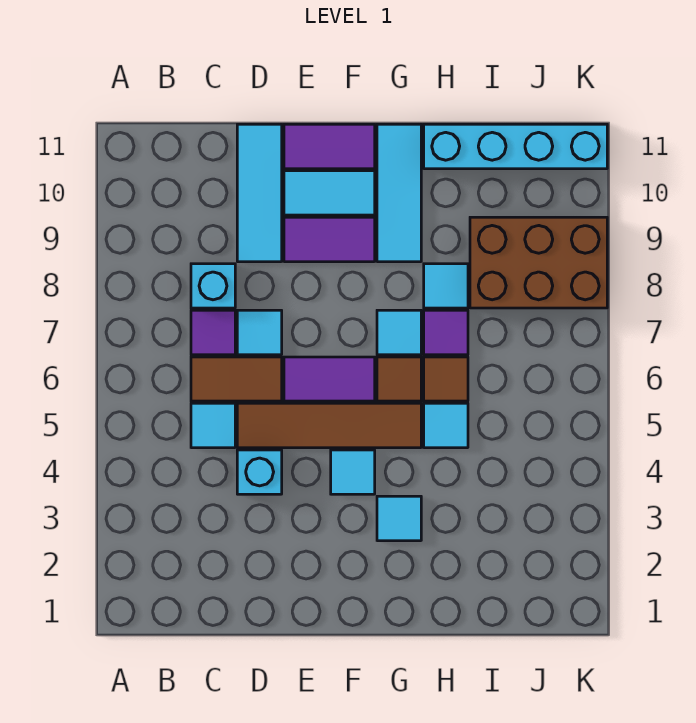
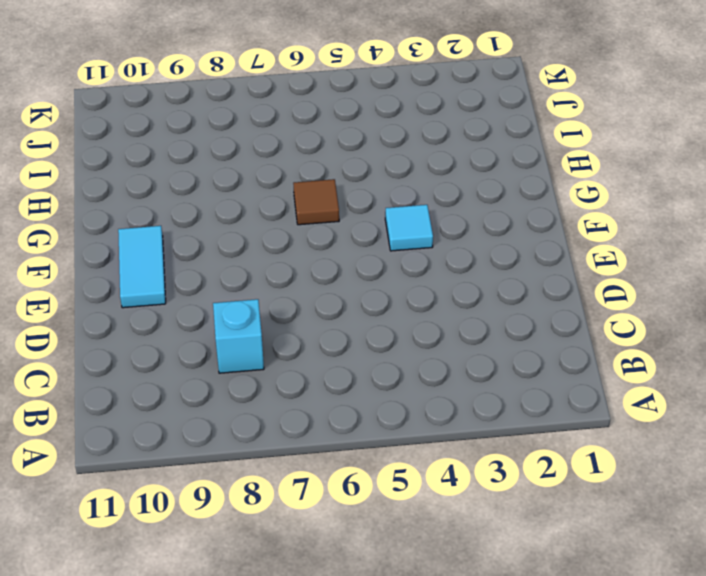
none -> cyan 1x1 tile [191,403,235,448]
none -> brown 1x2 tile [191,357,282,401]
none -> purple 1x1 tile [191,310,235,355]

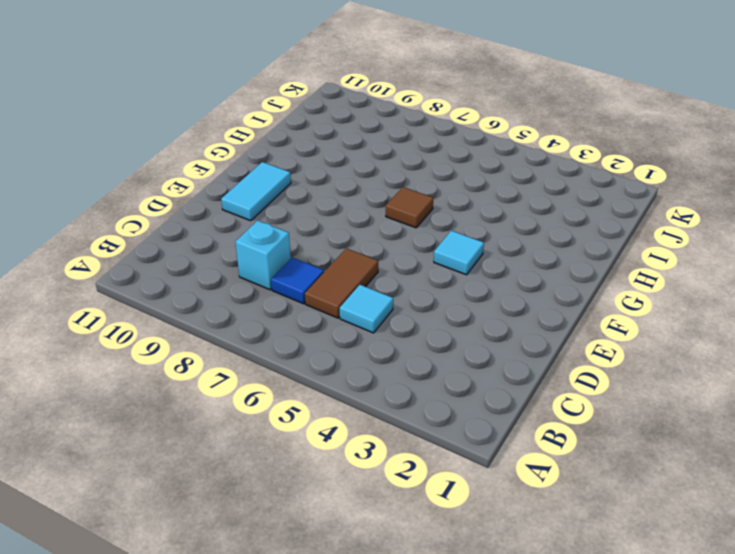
blue 1x1 tile [271,258,324,304] -> purple 1x1 tile [191,310,235,355]
none -> cyan 1x1 brick [237,450,282,494]
none -> brown 1x4 tile [237,403,421,448]
none -> cyan 1x1 tile [237,310,282,355]

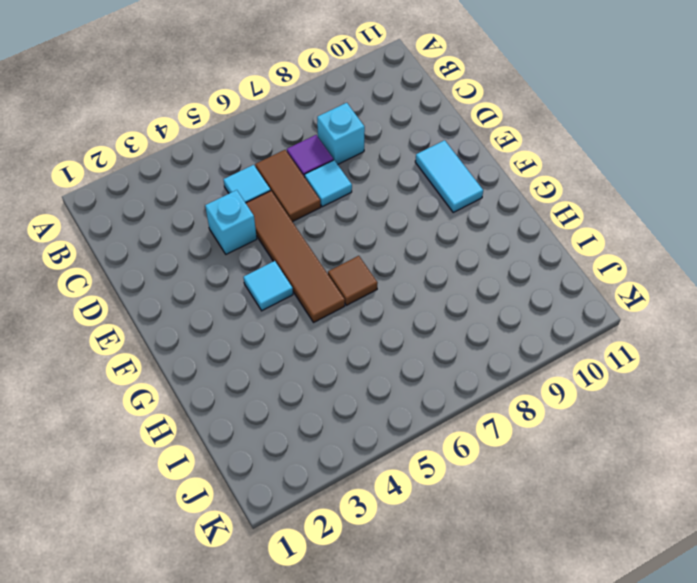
none -> cyan 1x3 tile [237,124,282,262]
none -> purple 1x2 tile [284,357,375,401]
none -> purple 1x2 tile [284,217,375,262]

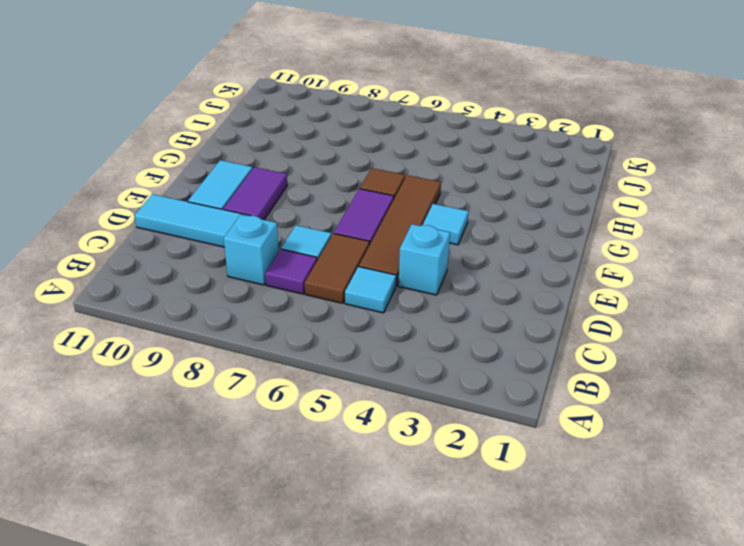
none -> purple 1x2 tile [284,124,375,169]
none -> cyan 1x1 tile [377,496,421,541]
none -> cyan 1x1 tile [377,310,421,355]

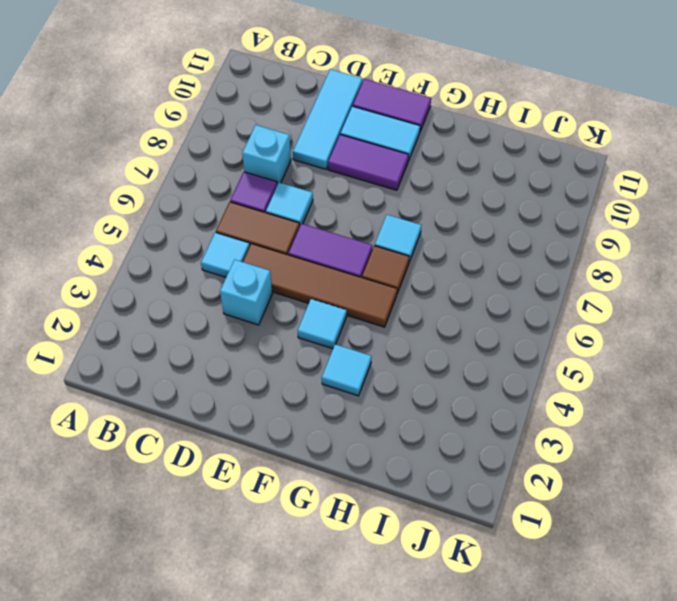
none -> cyan 1x3 tile [377,124,421,262]
none -> cyan 1x1 tile [424,403,468,448]
none -> brown 1x1 tile [424,357,468,401]

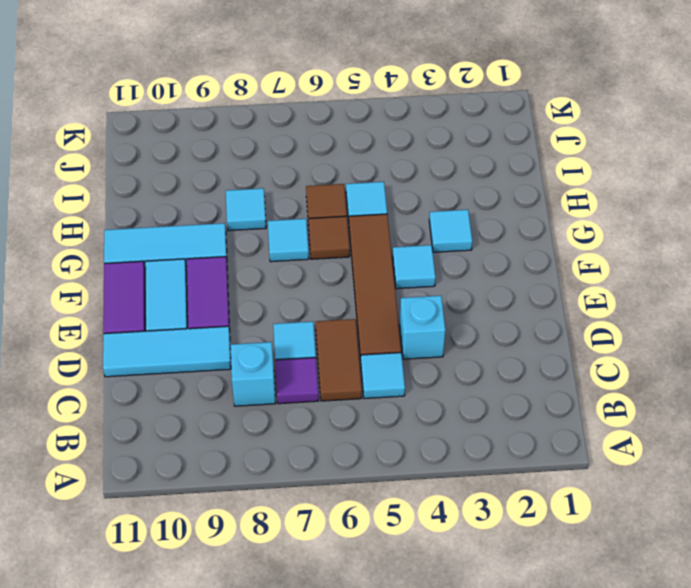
none -> purple 1x2 tile [284,357,375,401]
none -> purple 1x1 tile [424,310,468,355]
none -> cyan 1x4 brick [424,124,607,169]

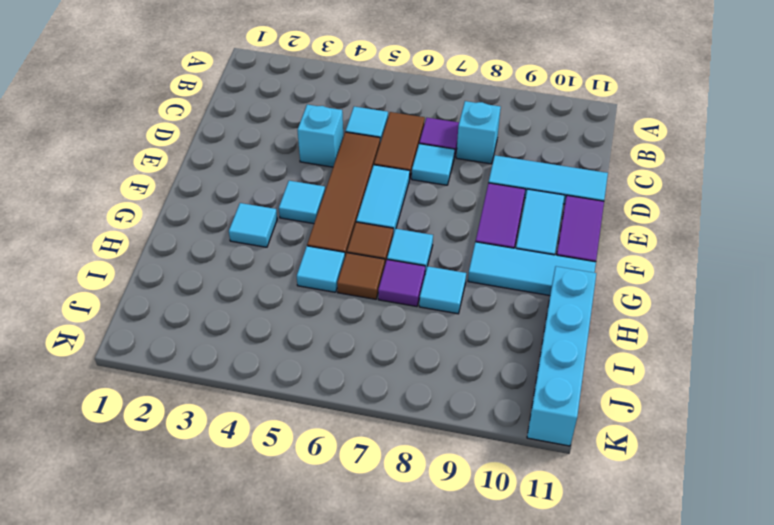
cyan 1x2 tile [356,165,410,235] -> purple 1x2 tile [284,357,375,401]
none -> brown 2x3 brick [470,217,607,308]

